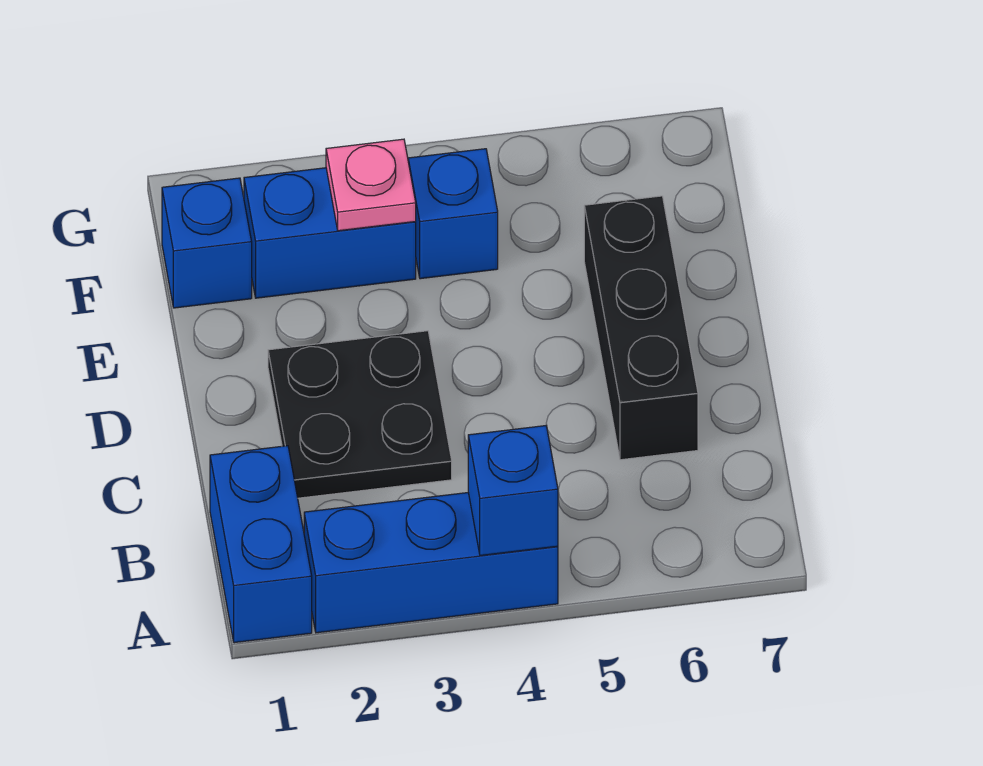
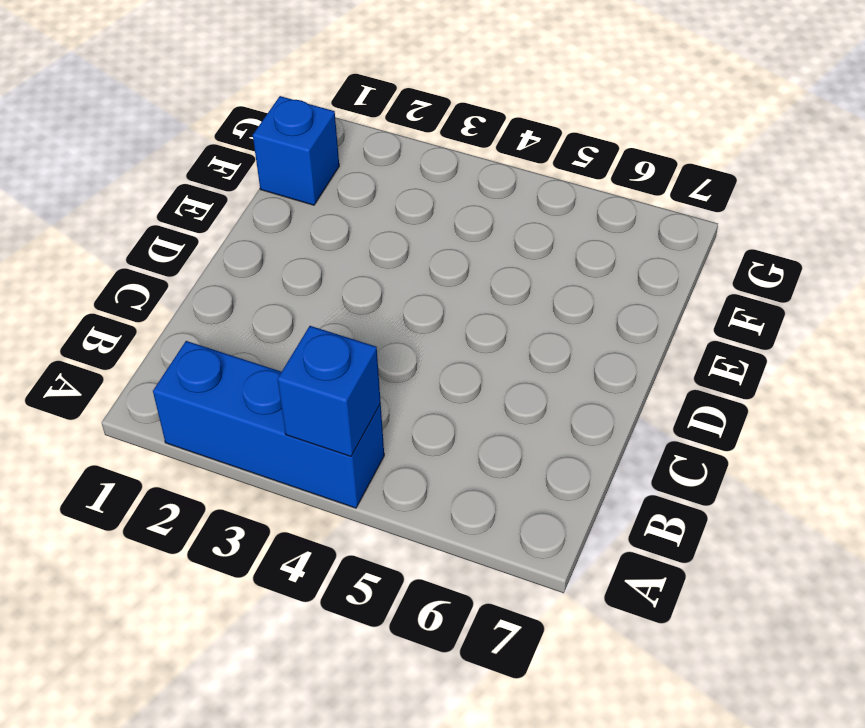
none -> blue 1x2 brick [210,446,312,643]
none -> black 2x2 plate [268,331,452,498]

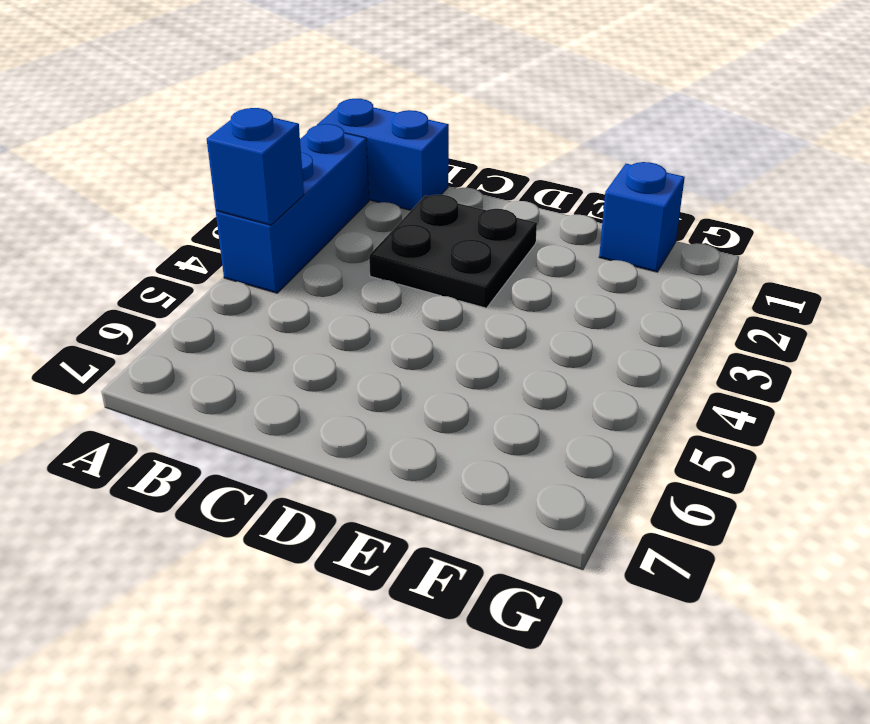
none -> black 1x3 brick [584,196,698,460]
none -> blue 1x2 brick [244,168,416,298]

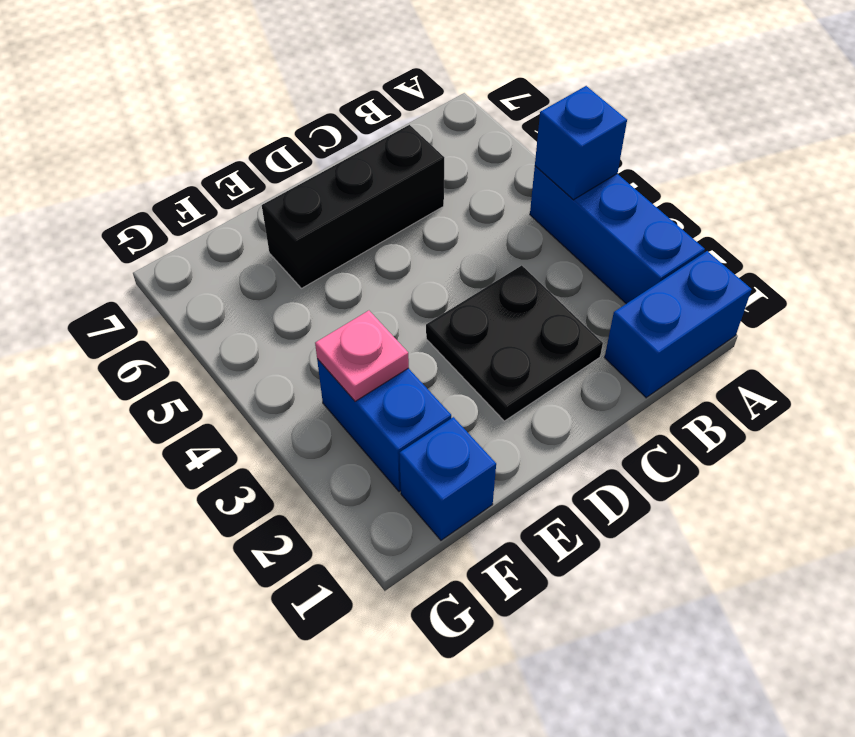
none -> blue 1x1 brick [408,149,498,279]

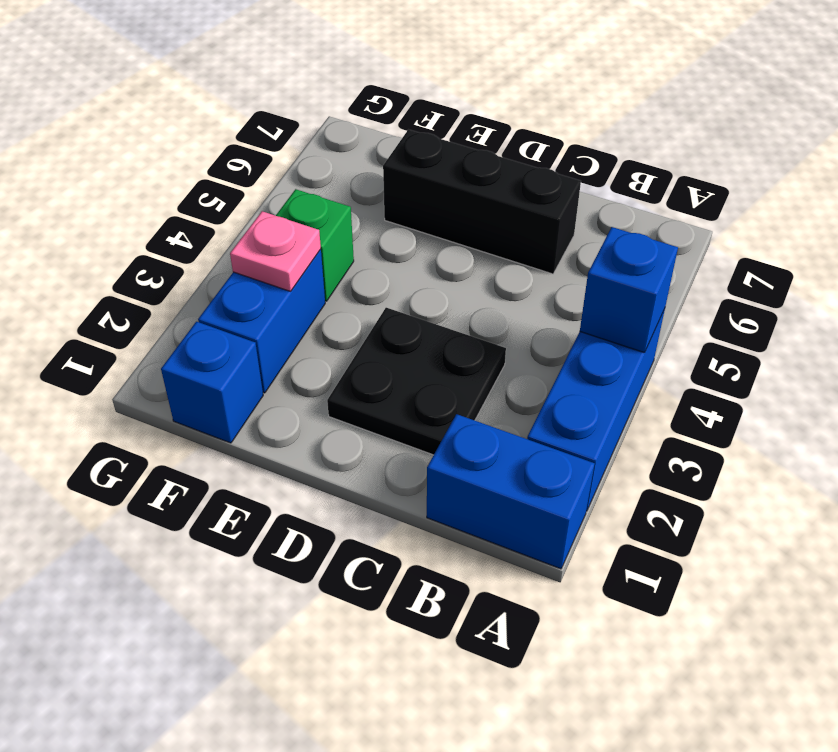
green 1x1 brick [276,189,354,301] -> blue 1x1 brick [408,149,498,279]

